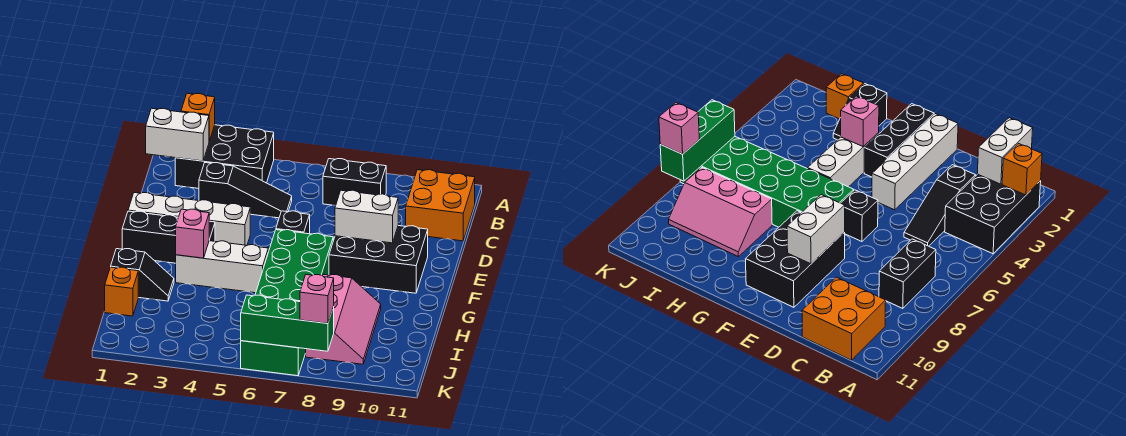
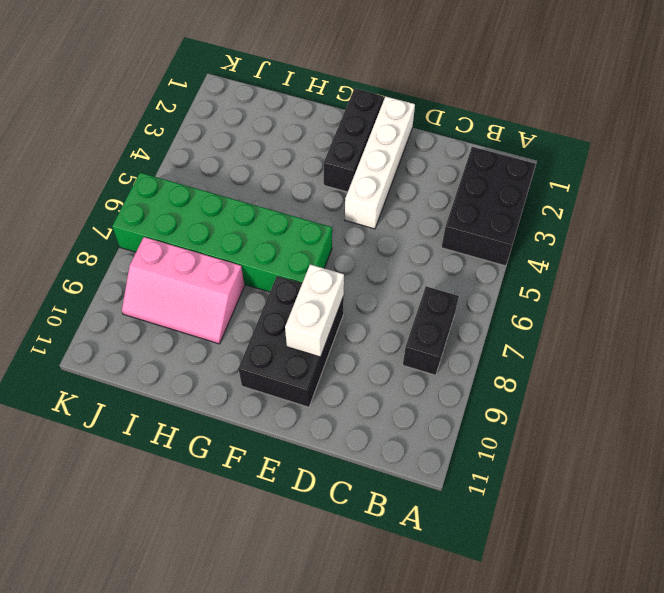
none -> orange 2x2 brick [406,170,475,241]
none -> black 1x3 slope [199,163,292,218]
none -> black 1x1 brick [276,211,310,234]

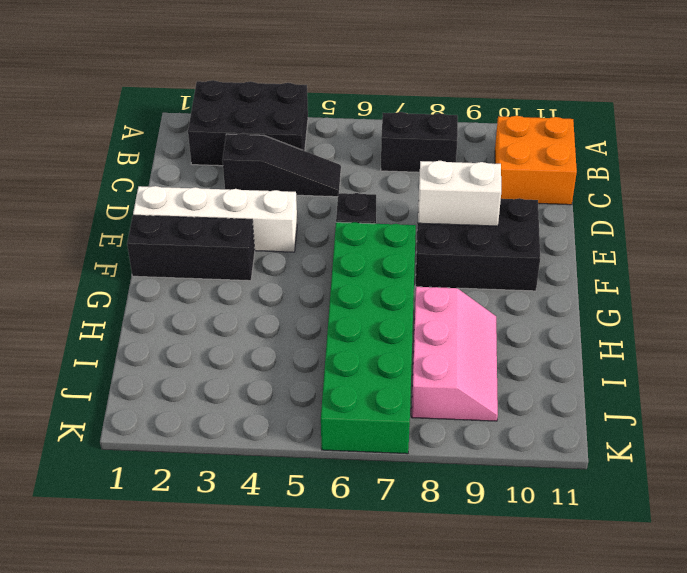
none -> white 1x3 brick [176,240,268,293]
none -> black 1x2 slope [111,249,174,301]
none -> orange 1x1 brick [105,267,138,316]

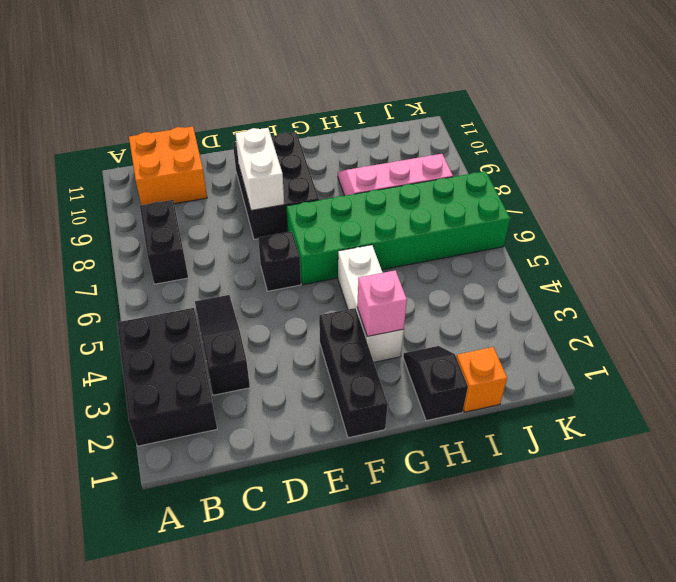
none -> white 1x4 brick [128,193,250,245]
none -> orange 1x1 brick [181,93,215,141]
none -> white 1x2 brick [146,108,209,161]

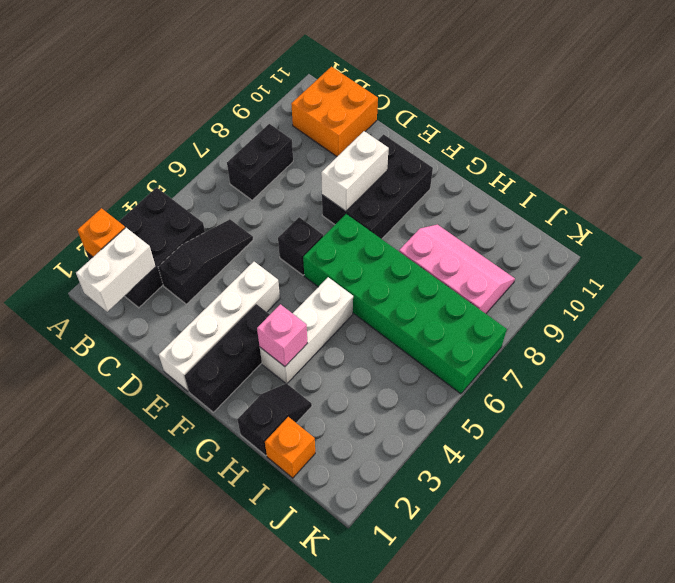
none -> green 1x3 brick [241,295,334,351]
none -> pink 1x1 brick [300,275,334,323]

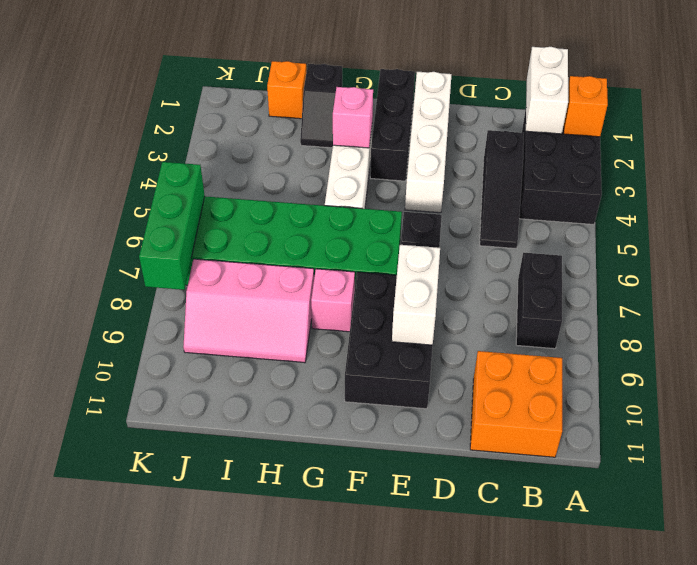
pink 1x1 brick [311,269,355,332] -> pink 1x1 brick moved to [300,275,334,323]

